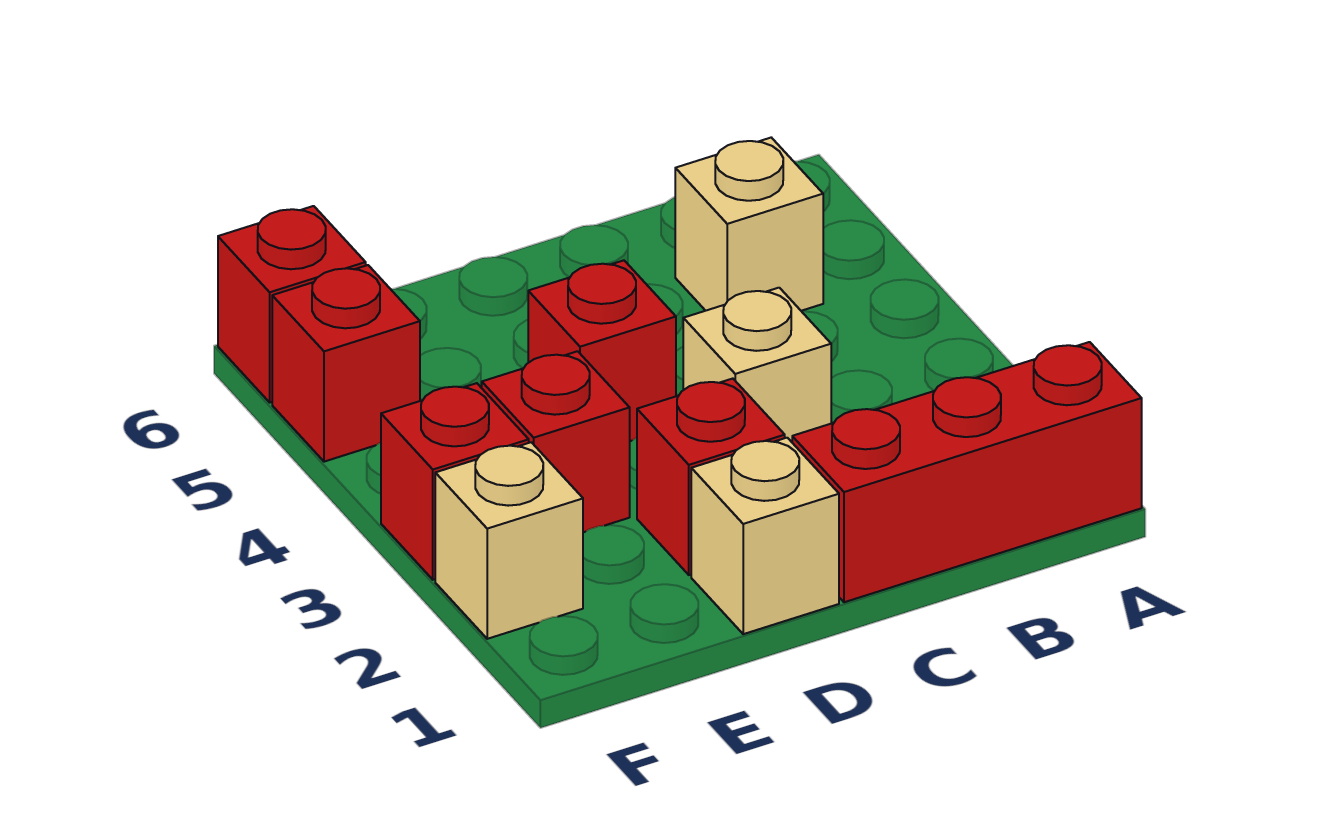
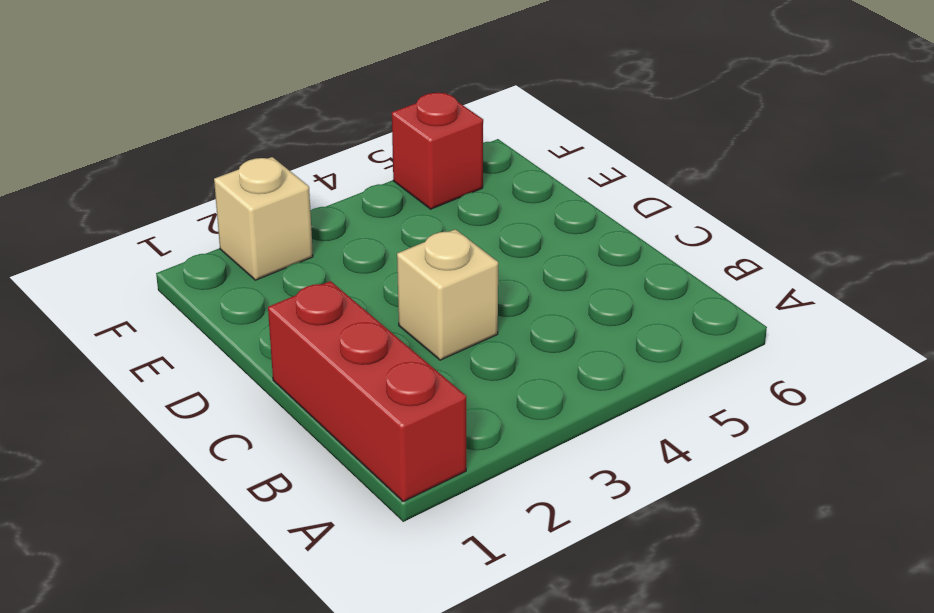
none -> tan 1x1 brick [675,138,823,311]
none -> tan 1x1 brick [691,438,839,634]

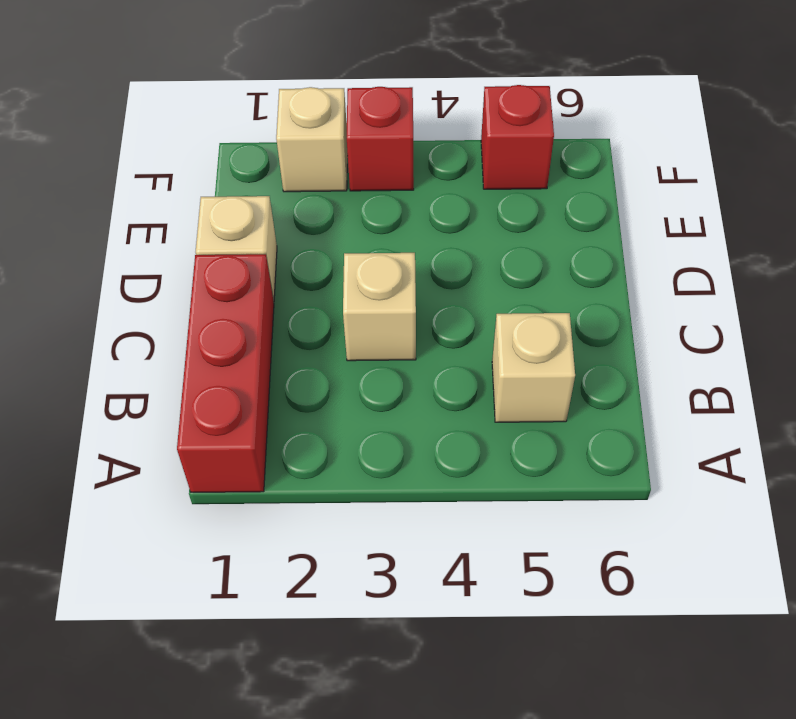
none -> red 1x1 brick [637,379,785,575]
none -> red 1x1 brick [528,260,676,441]

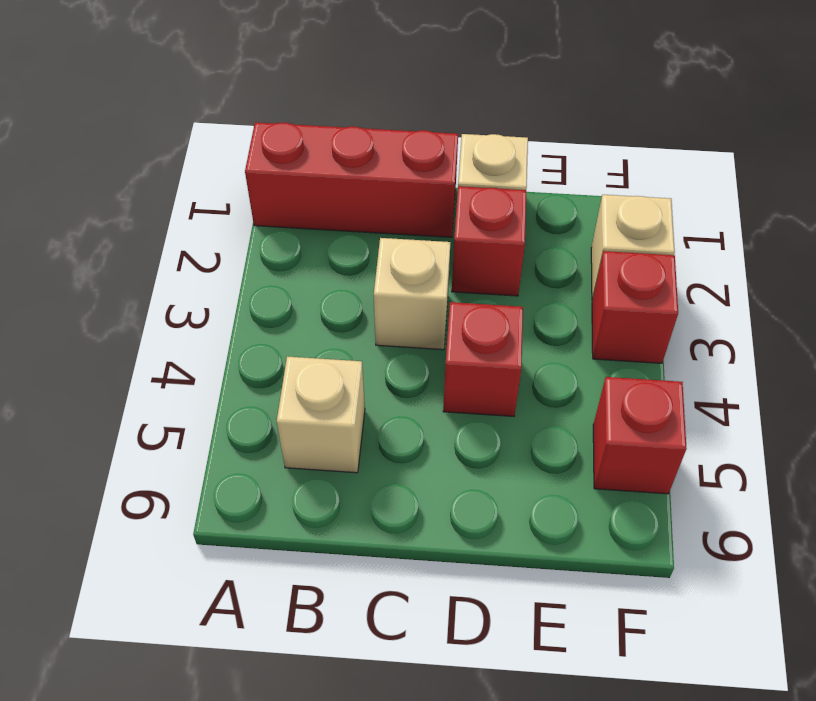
none -> red 1x1 brick [482,351,630,532]
none -> red 1x1 brick [218,206,366,402]

